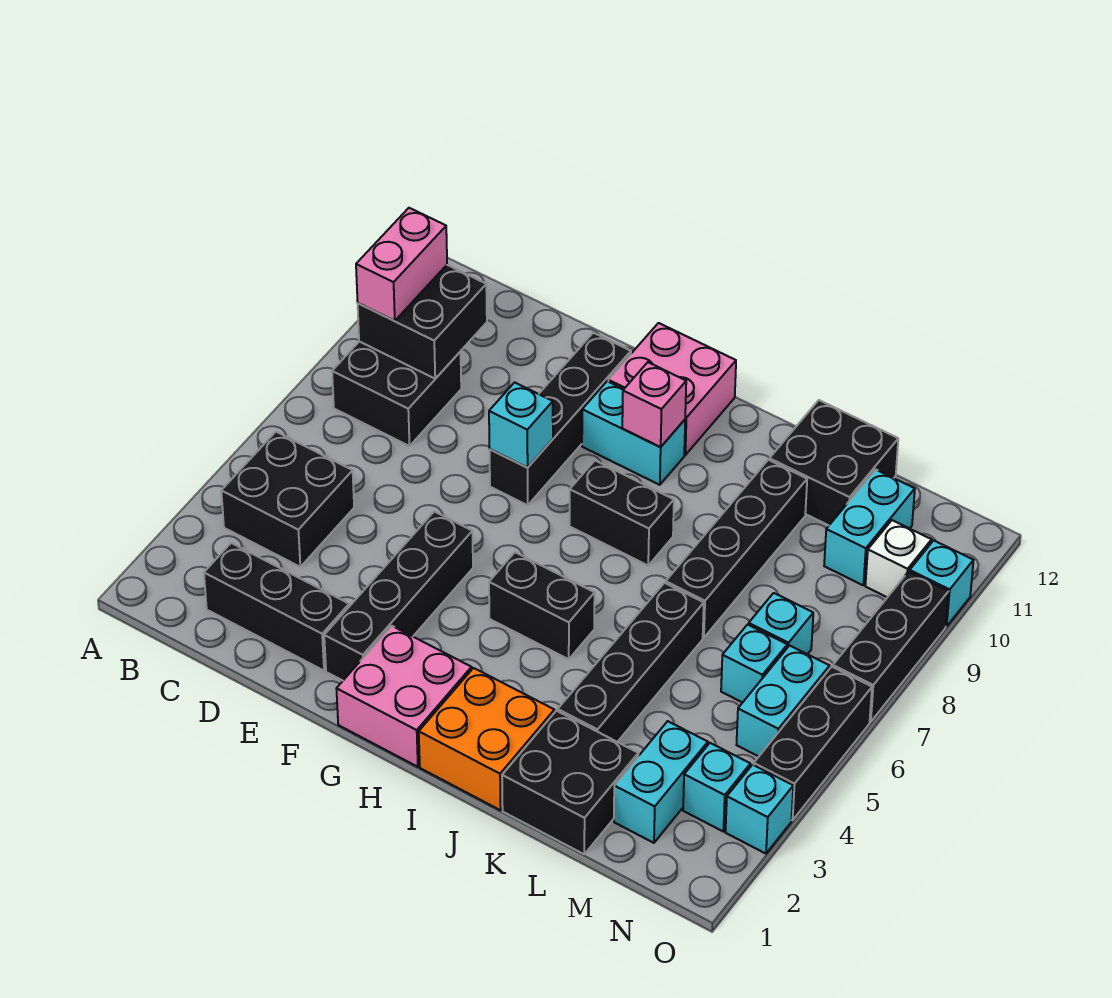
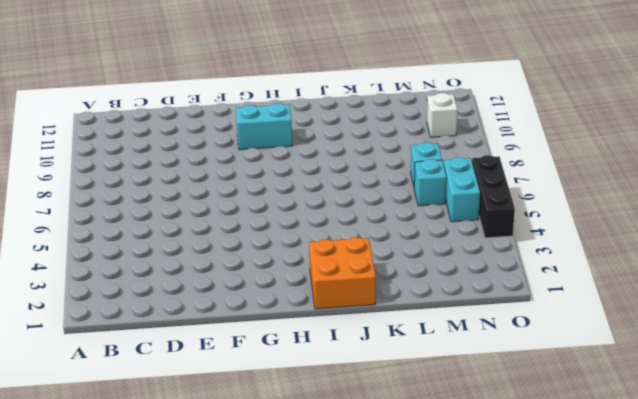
none -> black 2x2 brick [221,432,354,567]
none -> black 2x2 brick [332,342,461,446]
none -> black 1x3 brick [204,543,349,671]
none -> black 1x4 brick [324,512,473,681]

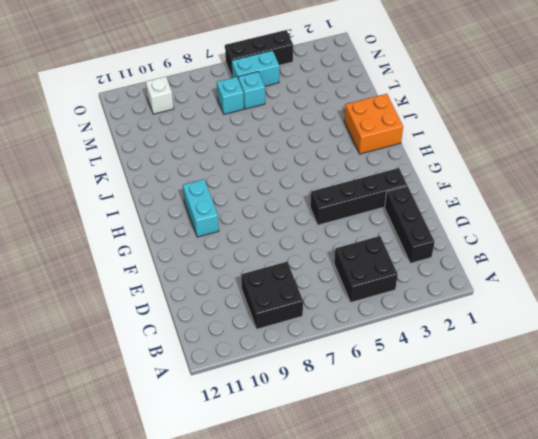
none -> black 1x4 brick [490,333,631,505]
none -> pink 2x2 brick [336,626,472,767]
none -> pink 2x2 brick [608,323,736,455]
none -> black 1x2 brick [489,552,595,659]

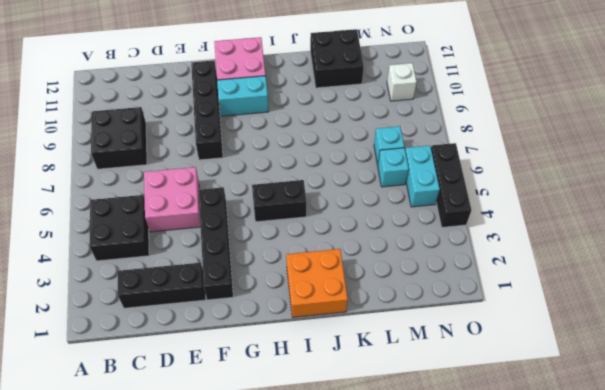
pink 2x2 brick [144,167,200,232] -> pink 2x2 brick moved to [336,626,472,767]
none -> black 1x2 brick [570,461,674,565]
none -> black 2x2 brick [502,711,638,854]
none -> black 1x4 brick [558,583,704,742]
none -> black 1x4 brick [666,460,807,638]

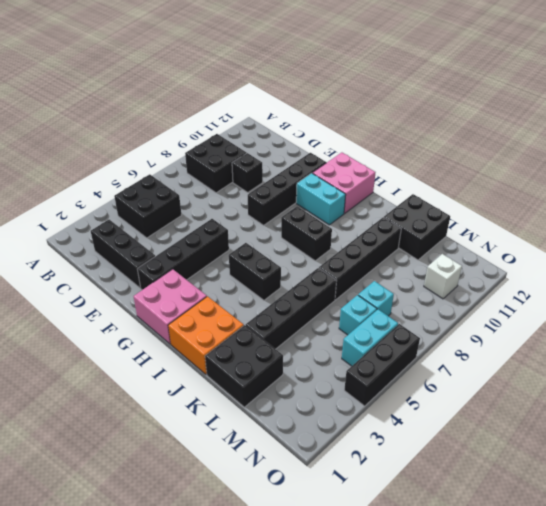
black 1x1 brick [232,153,263,192] -> none
none -> cyan 1x2 brick [614,721,708,843]
none -> cyan 1x2 brick [824,469,915,585]
none -> cyan 1x1 brick [683,743,750,831]
none -> cyan 1x1 brick [725,765,793,854]

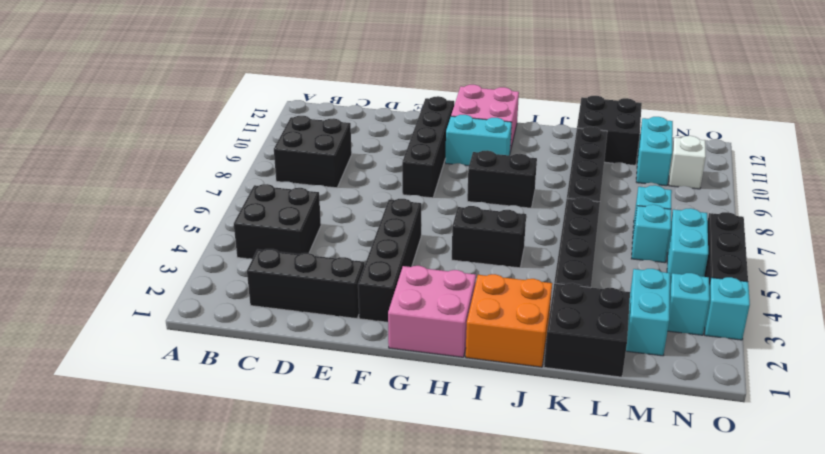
none -> black 1x3 brick [833,572,949,722]
none -> cyan 1x1 brick [910,541,974,626]
none -> black 2x2 brick [358,265,487,379]
none -> cyan 1x1 brick [489,382,553,468]

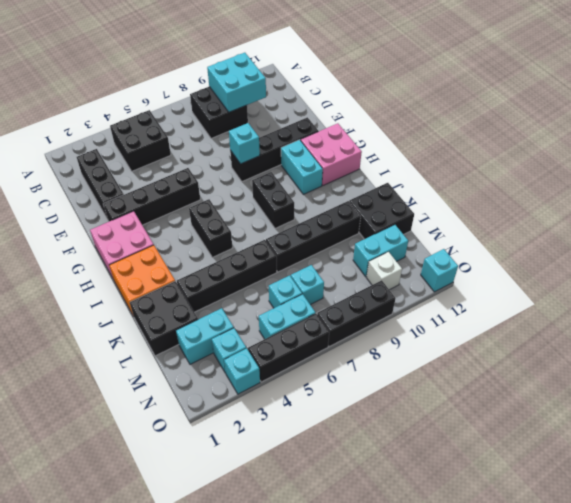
cyan 2x2 brick [207,53,266,112] -> black 2x2 brick [358,265,487,379]
cyan 1x1 brick [421,249,458,292] -> cyan 1x1 brick moved to [910,541,974,626]
none -> pink 1x1 brick [622,362,686,447]
none -> pink 1x2 brick [356,208,447,321]

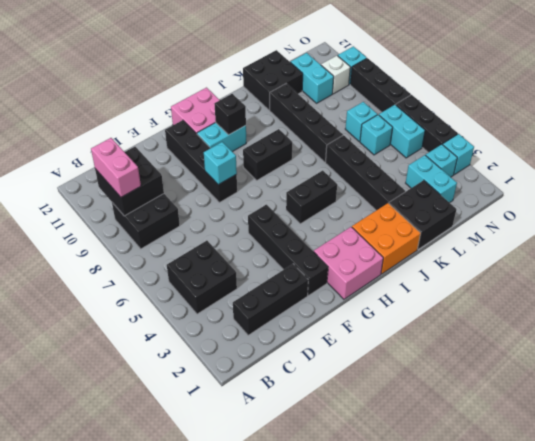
black 1x1 brick [214,94,246,135] -> pink 1x1 brick [622,362,686,447]

